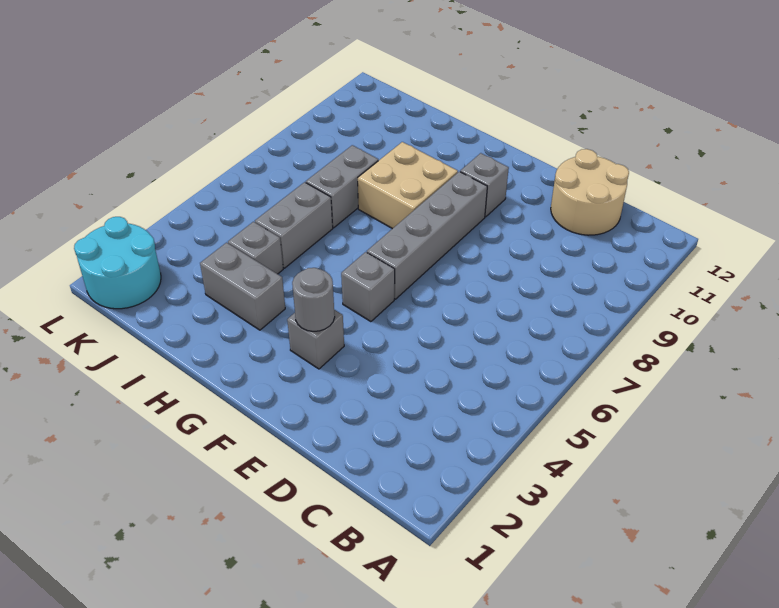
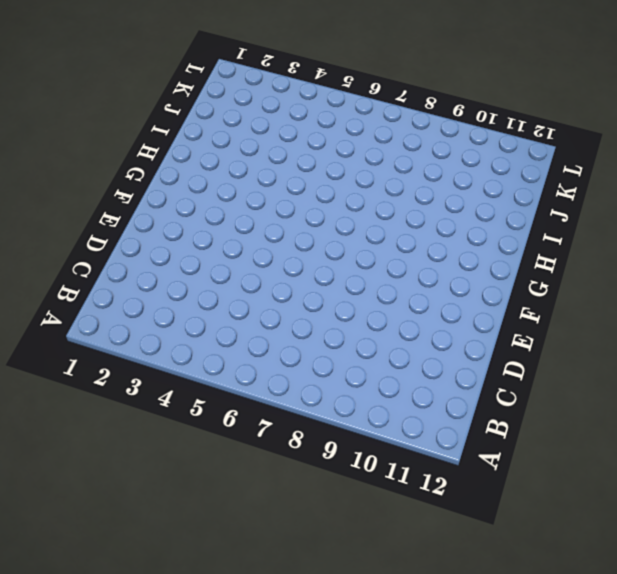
none -> tan 2x2 round brick [551,149,629,235]
none -> grey 1x1 brick [287,310,344,369]
none -> grey 1x1 brick [341,252,395,322]

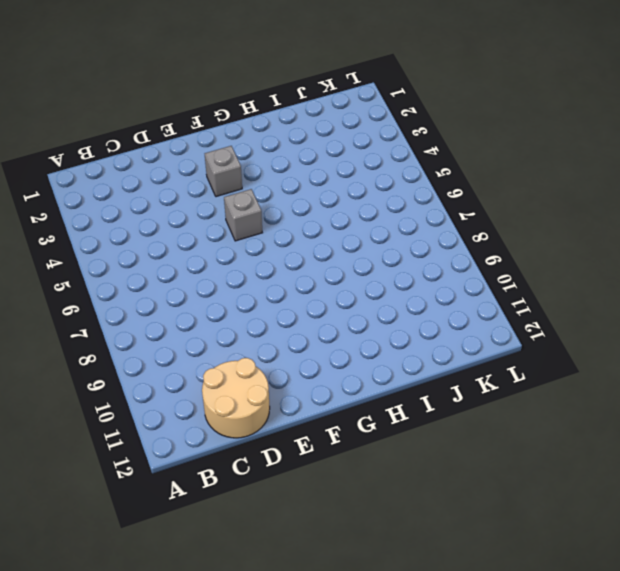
none -> grey 1x4 brick [367,172,487,299]
none -> grey 1x1 brick [460,153,509,217]
none -> tan 2x2 brick [358,142,458,229]

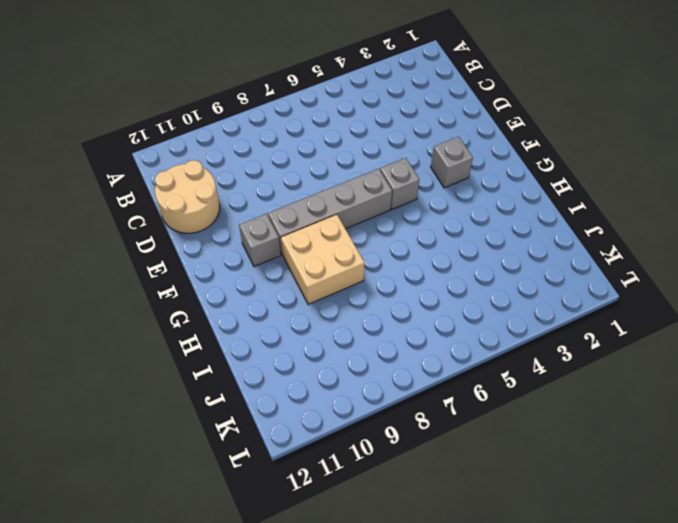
none -> grey 1x2 brick [200,242,285,330]
none -> grey 1x1 brick [228,222,283,274]
none -> grey 1x2 brick [255,182,333,268]

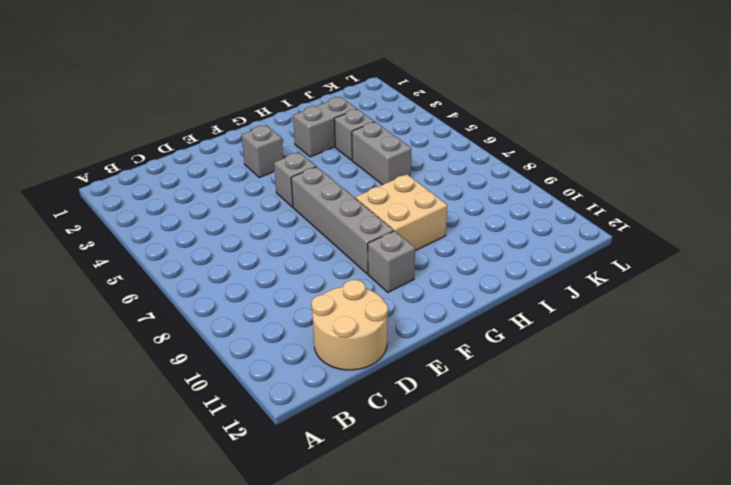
none -> grey 1x2 brick [306,145,378,228]
none -> cyan 2x2 round brick [74,217,161,309]
none -> grey 1x1 round brick [292,268,335,331]

